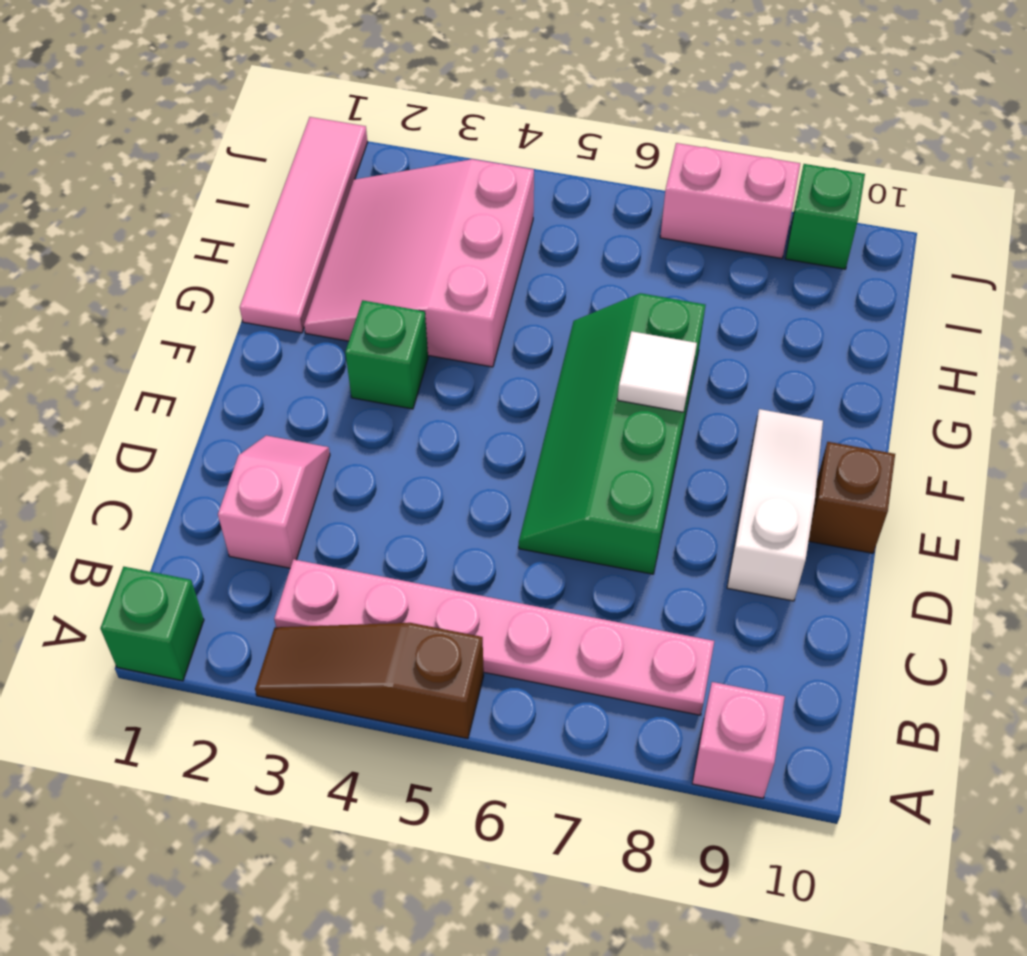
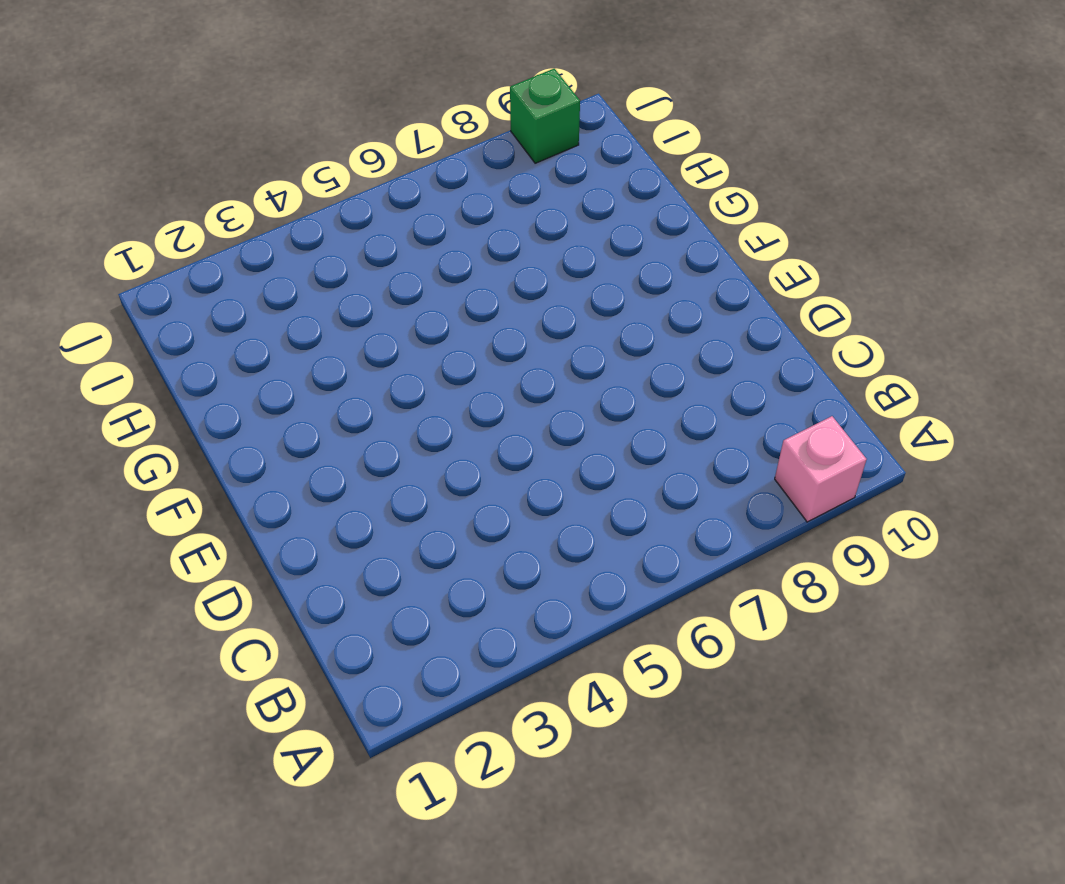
none -> green 1x1 brick [100,567,204,681]
none -> brown 1x3 slope [255,623,484,739]
none -> pink 1x6 plate [274,559,714,715]

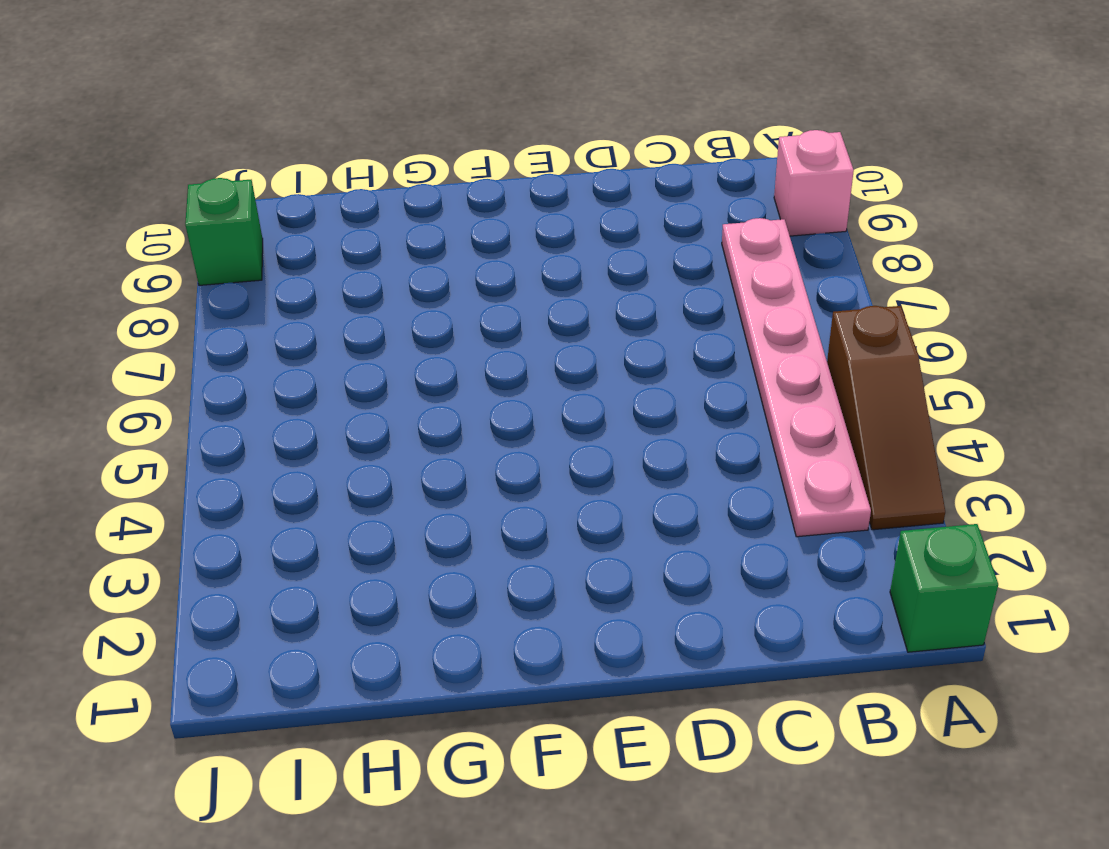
none -> pink 1x2 slope [218,435,330,568]
none -> green 2x4 slope [519,293,705,574]
none -> white 1x3 slope [727,409,823,601]

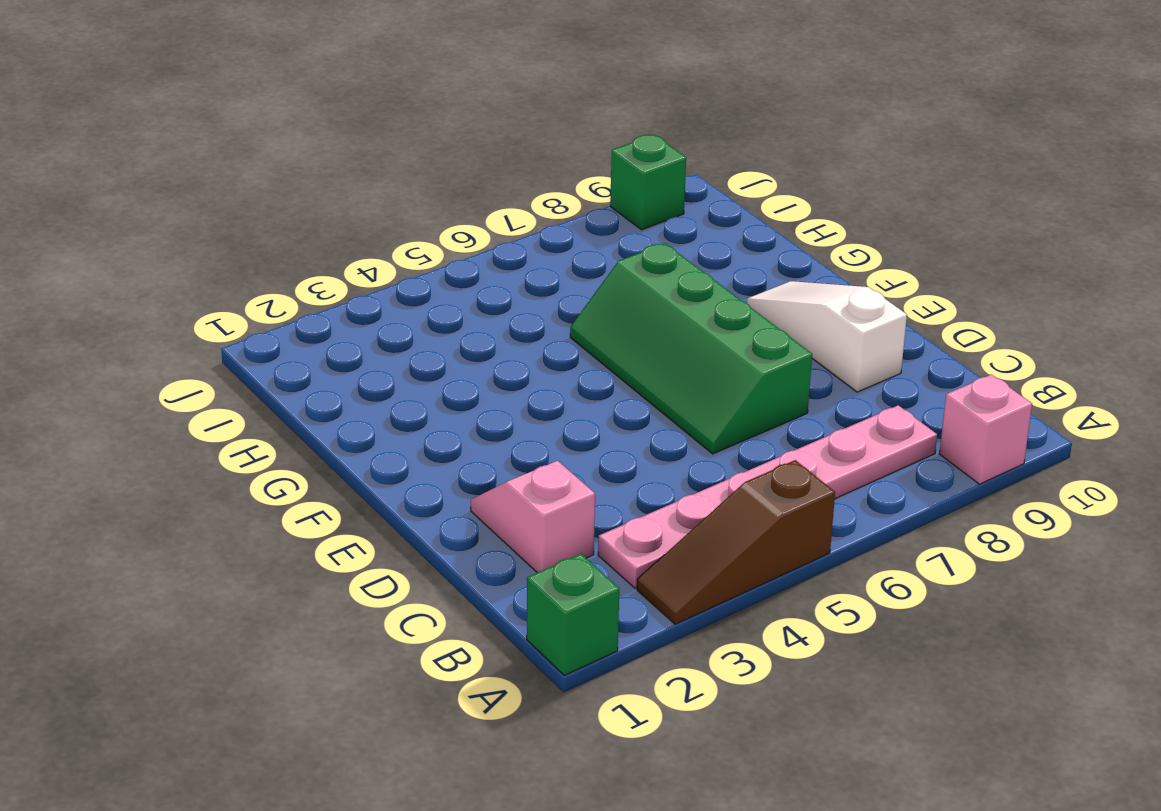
none -> brown 1x1 brick [809,442,895,553]
none -> green 1x1 brick [345,300,428,409]
none -> pink 1x4 tile [240,117,368,333]

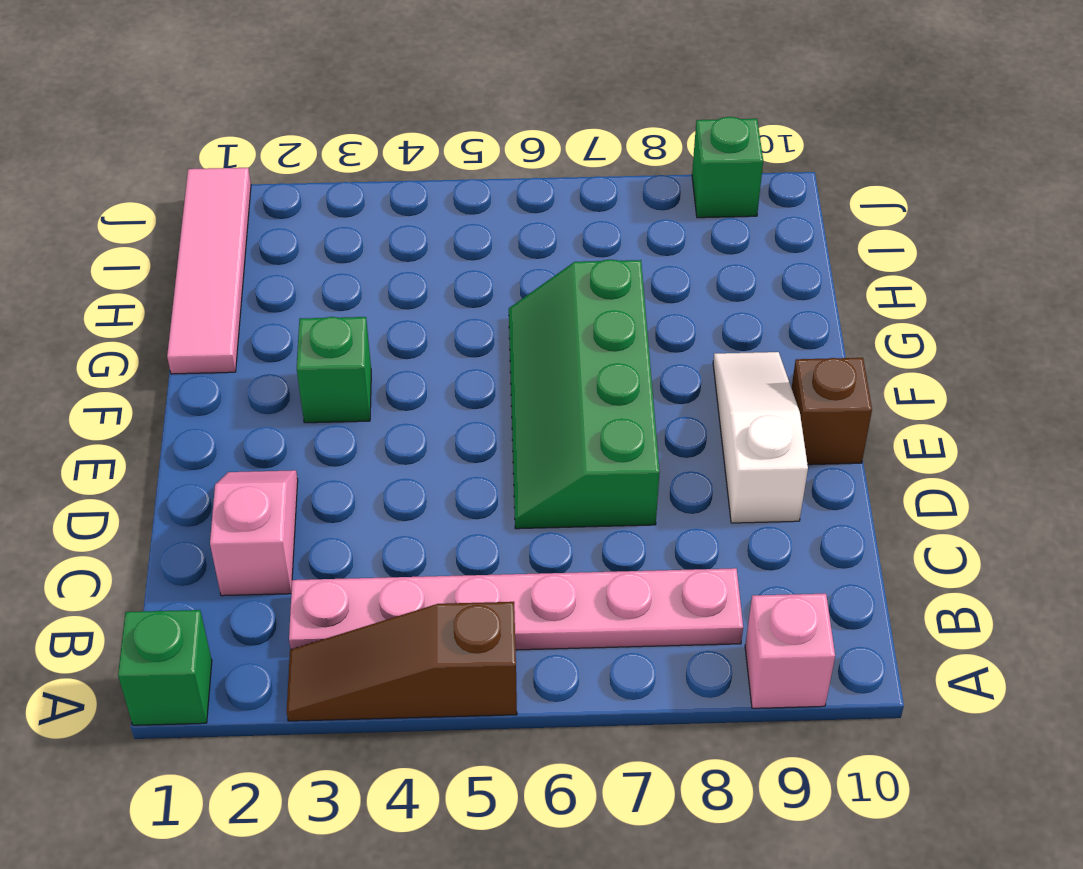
none -> pink 3x3 slope [304,159,534,367]
none -> pink 1x2 brick [660,143,800,259]
none -> white 1x1 tile [618,331,697,412]

